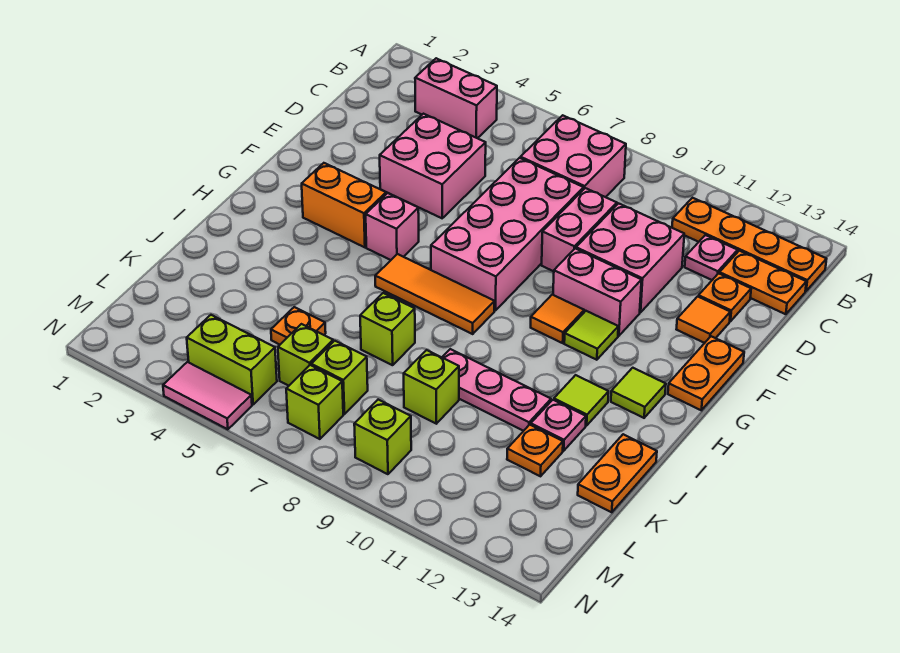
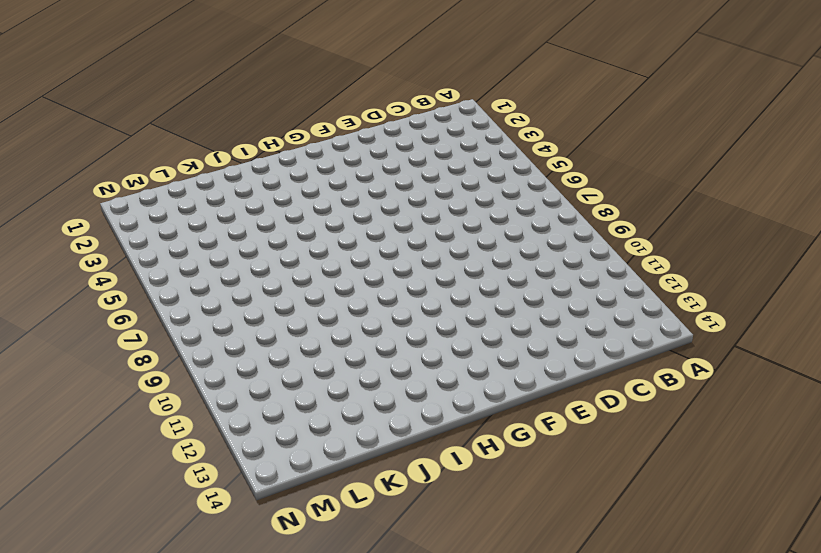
none -> pink 1x2 brick [415,58,497,138]
none -> pink 2x2 brick [521,115,626,197]
none -> orange 1x4 plate [672,198,826,291]
none -> pink 1x1 plate [685,235,738,280]

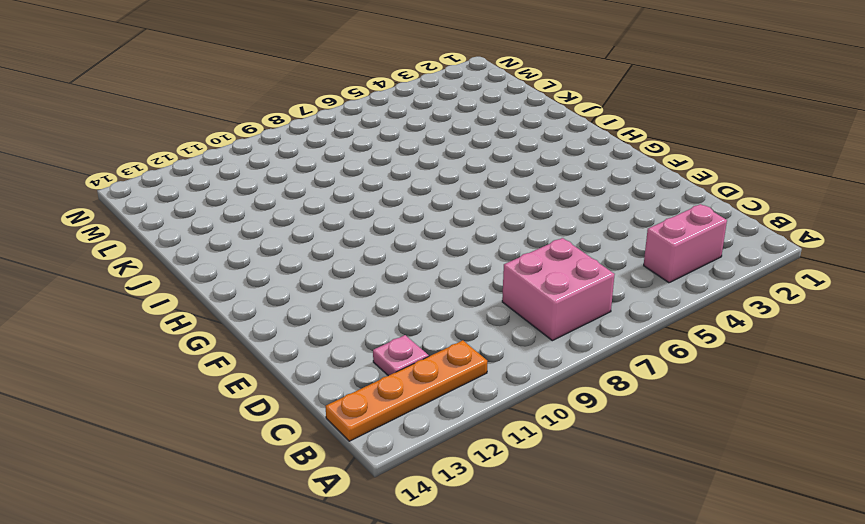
none -> orange 1x2 plate [719,251,806,314]
none -> pink 2x2 brick [380,114,486,218]
none -> pink 2x4 brick [431,158,584,310]
none -> pink 1x2 brick [542,188,617,271]

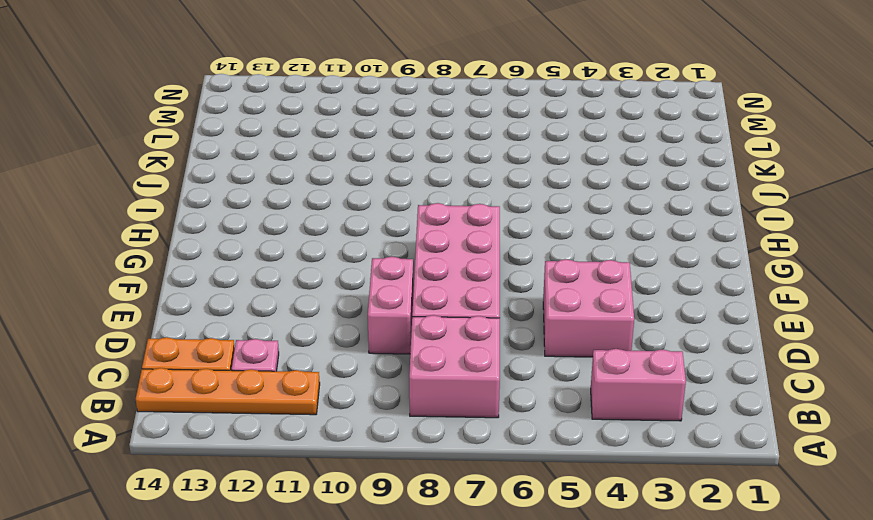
none -> pink 2x2 brick [576,203,684,312]
none -> orange 1x1 plate [698,273,751,321]
none -> orange 1x1 tile [676,296,730,343]
none -> pink 1x2 brick [553,248,642,336]

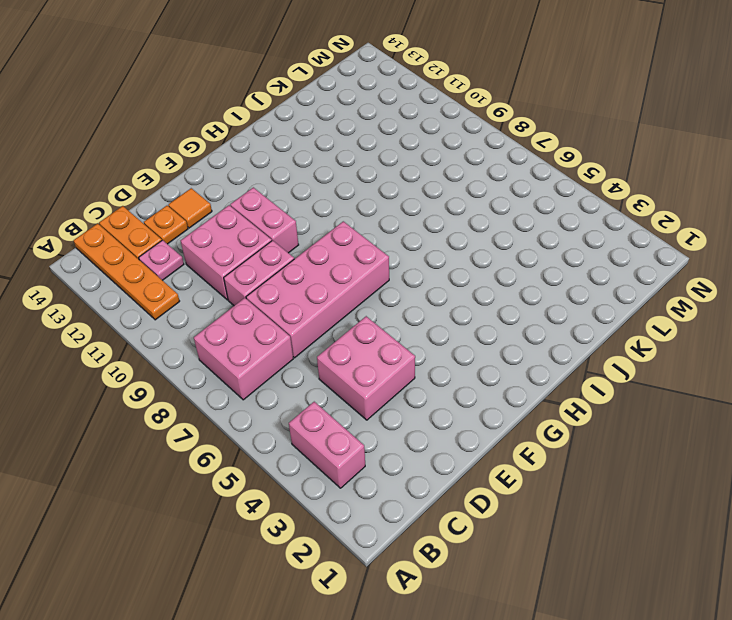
none -> orange 1x2 plate [668,336,744,410]
none -> orange 1x2 brick [302,163,386,247]
none -> pink 1x1 brick [366,193,419,260]
none -> orange 1x1 tile [531,295,584,343]

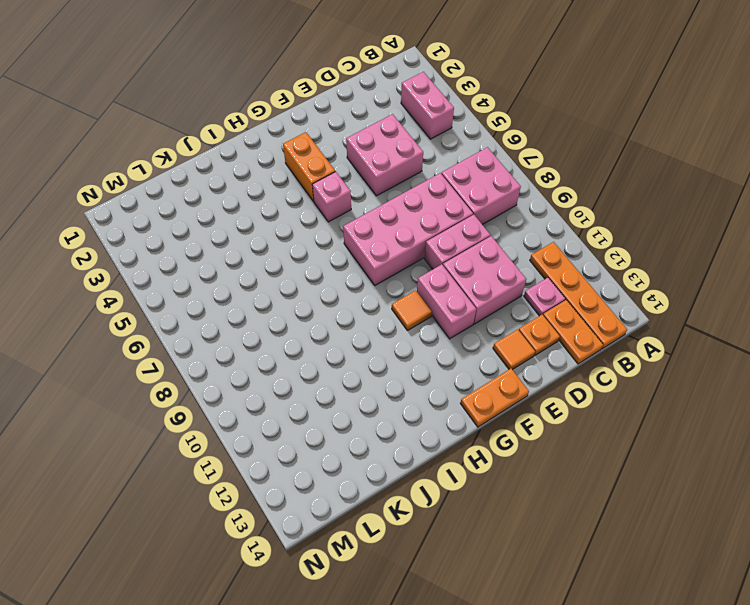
none -> lime 1x1 tile [564,311,618,360]
none -> orange 1x3 tile [375,254,495,334]
none -> lime 1x1 tile [611,368,666,418]
none -> lime 1x1 tile [554,375,609,426]

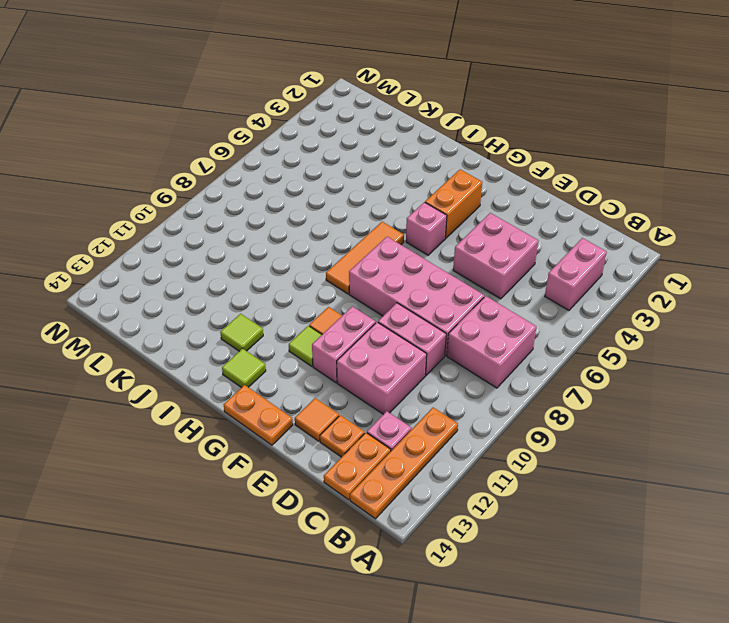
none -> lime 1x1 brick [360,293,415,365]
none -> pink 1x3 plate [442,349,551,431]
none -> pink 1x1 plate [531,400,586,451]
none -> orange 1x2 plate [578,434,657,512]

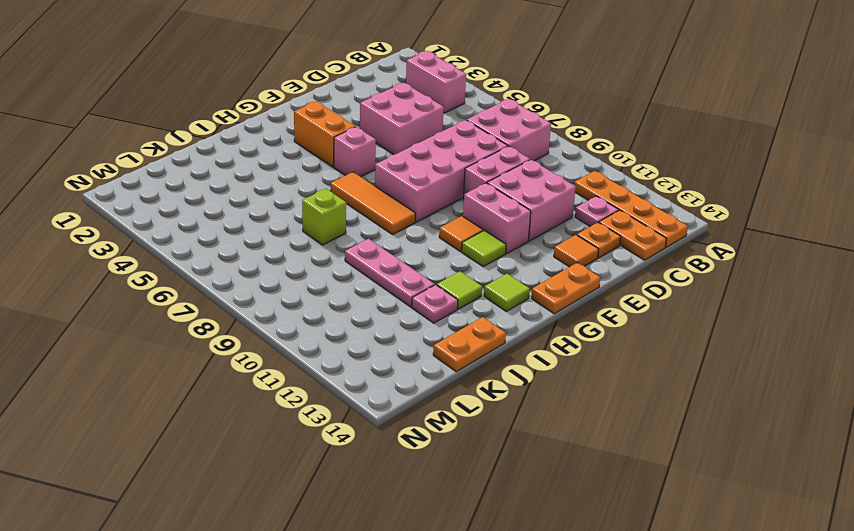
none -> orange 1x1 plate [271,307,326,345]
none -> lime 1x1 brick [404,350,459,424]
none -> orange 1x1 plate [507,425,563,476]
none -> lime 1x1 brick [278,324,333,386]

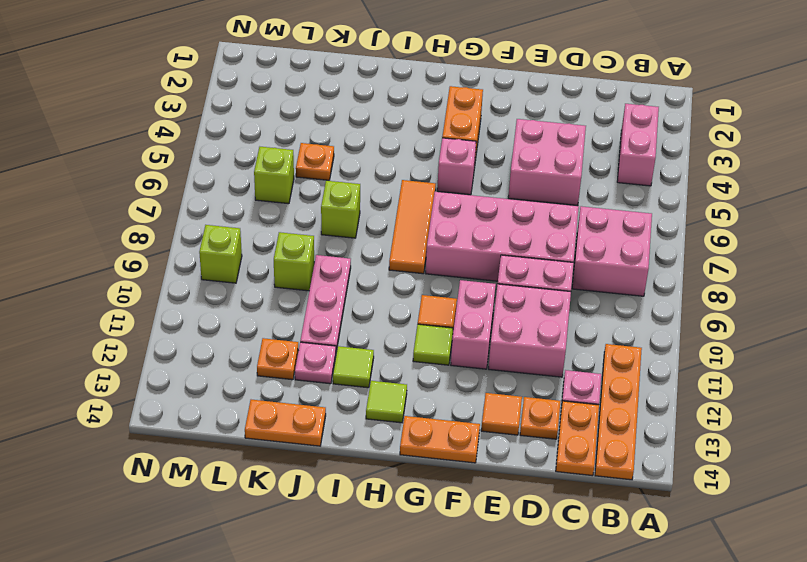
none -> lime 1x1 brick [311,341,368,414]
none -> lime 1x2 brick [187,315,277,404]
none -> lime 1x1 brick [286,365,343,439]
none -> pink 1x2 tile [163,362,252,429]

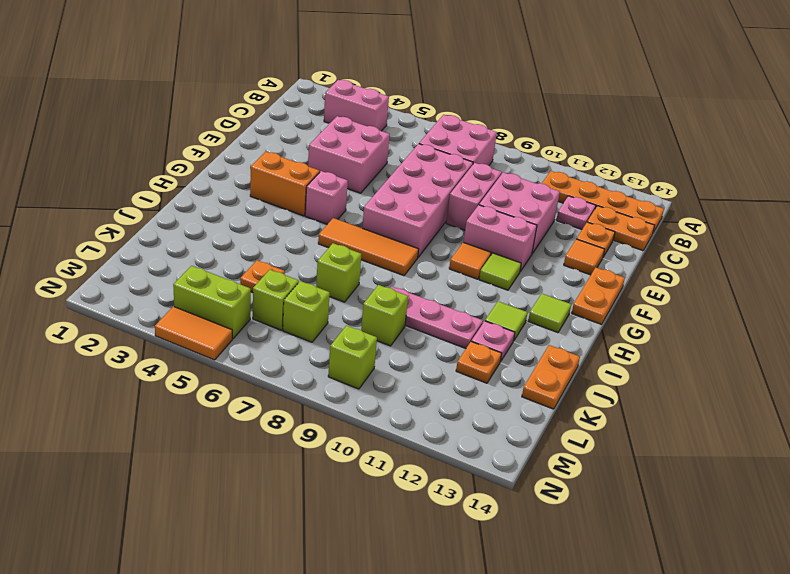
orange 1x2 tile [155,306,232,360] -> pink 1x2 tile [163,362,252,429]
none -> lime 1x1 brick [286,365,343,439]

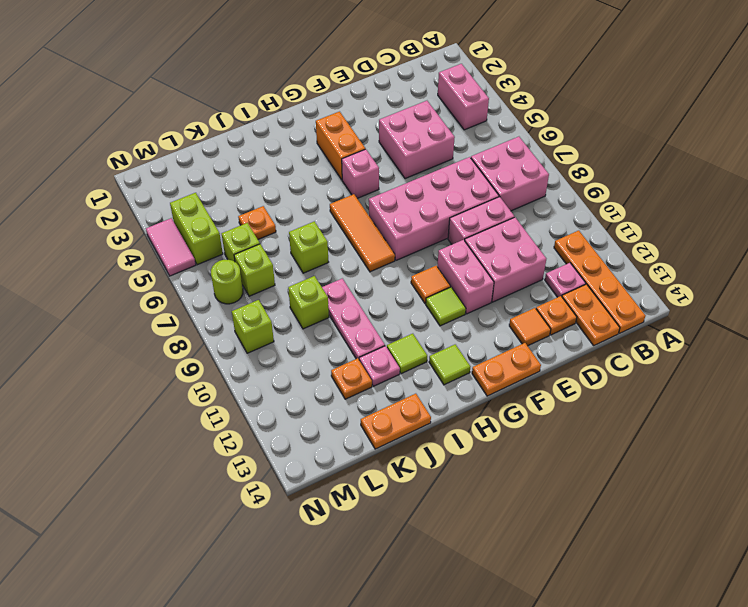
lime 1x1 round brick [211,260,243,304] -> lime 1x1 brick [286,365,343,439]

